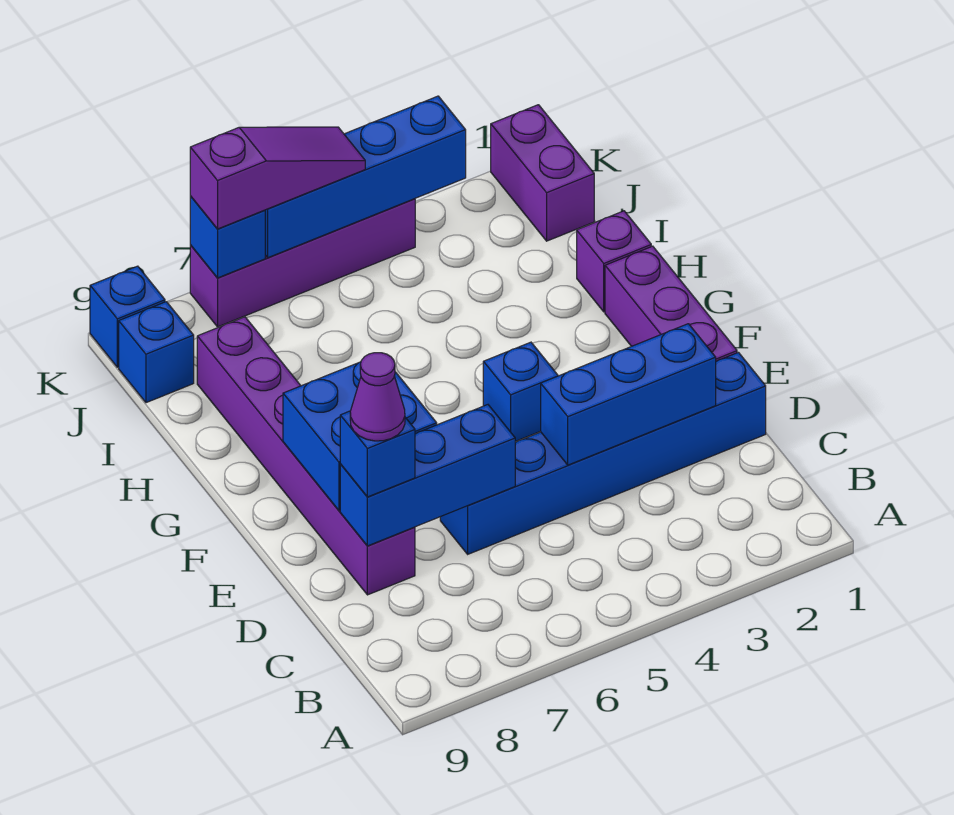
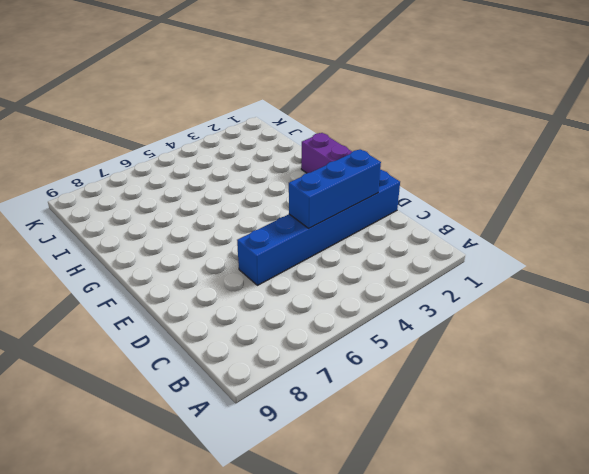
none -> purple 1x6 brick [197,317,415,595]
none -> blue 1x1 brick [483,342,558,442]
none -> purple 1x1 brick [577,211,651,312]

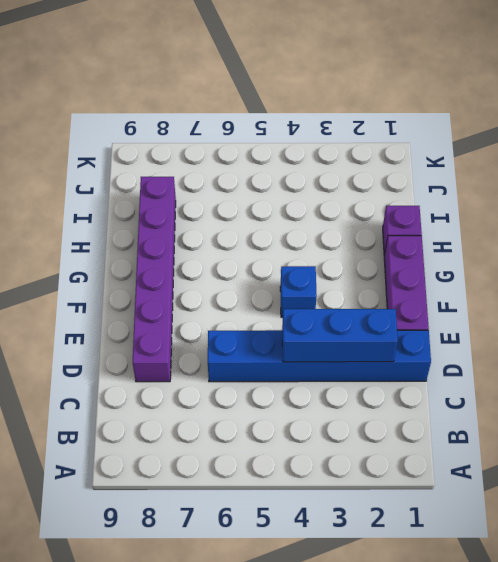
none -> purple 1x2 brick [491,105,594,241]
none -> blue 1x1 brick [119,302,194,403]
none -> purple 1x4 brick [190,199,415,327]

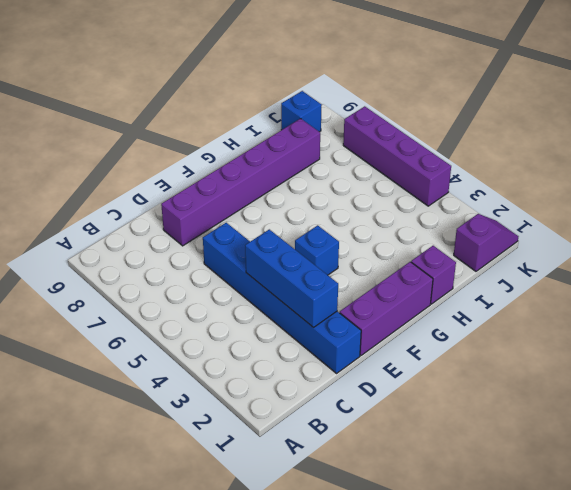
purple 1x2 slope [454,214,519,271] -> purple 1x2 brick [491,105,594,241]
none -> blue 1x1 brick [90,266,165,367]
none -> blue 1x3 brick [340,405,515,546]
none -> blue 2x2 brick [283,362,437,510]

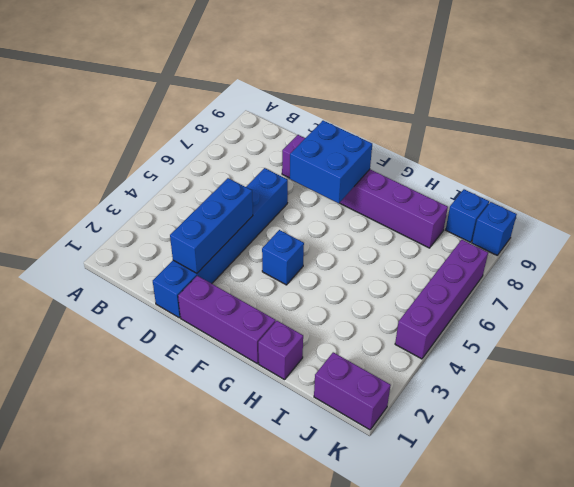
none -> blue 1x3 brick [340,405,515,546]
none -> blue 1x4 brick [265,96,466,258]
none -> blue 1x1 brick [190,196,265,278]

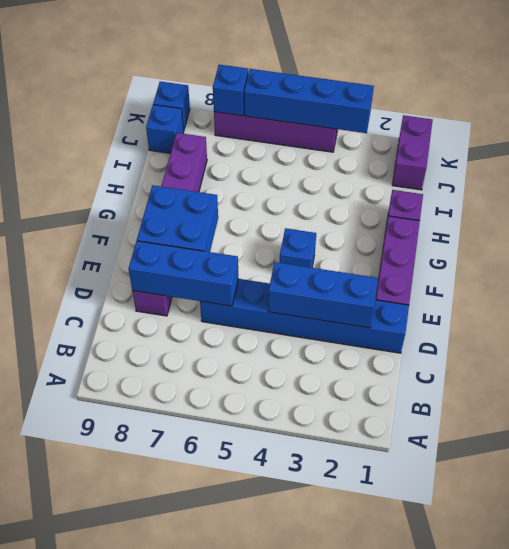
none -> blue 1x1 brick [340,411,415,497]
none -> purple 1x3 slope [190,127,365,229]
none -> purple 1x1 cone [350,353,405,441]

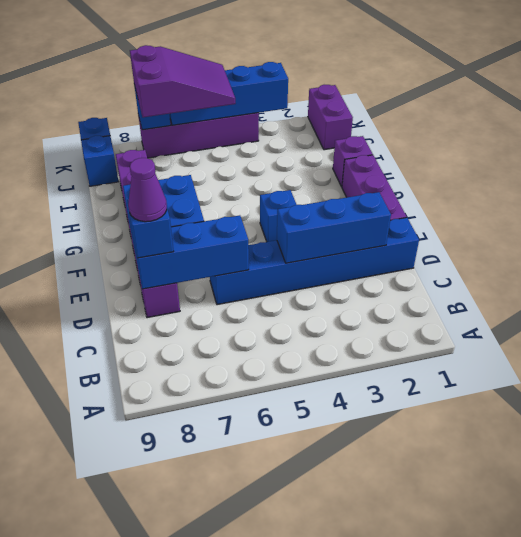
purple 2x3 slope [130,45,235,117] -> purple 1x3 slope [190,127,365,229]

